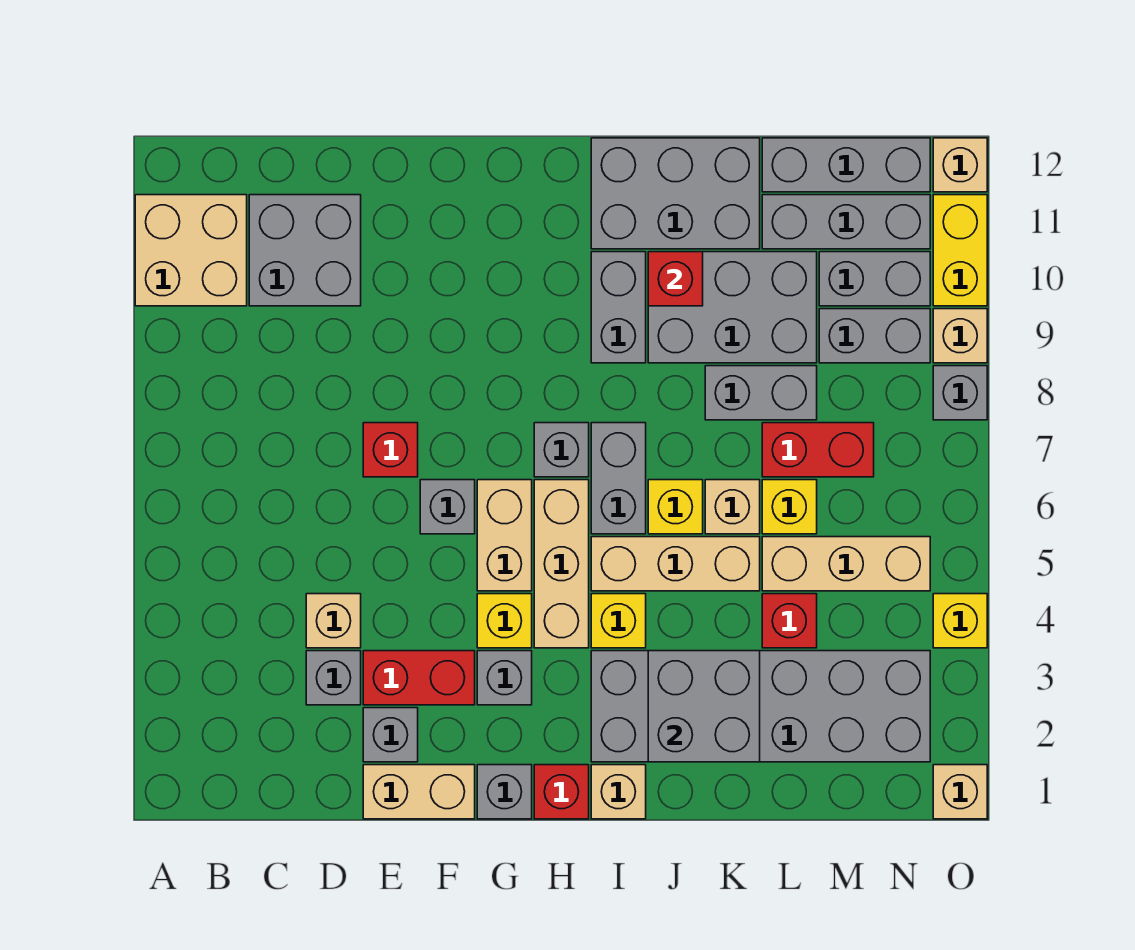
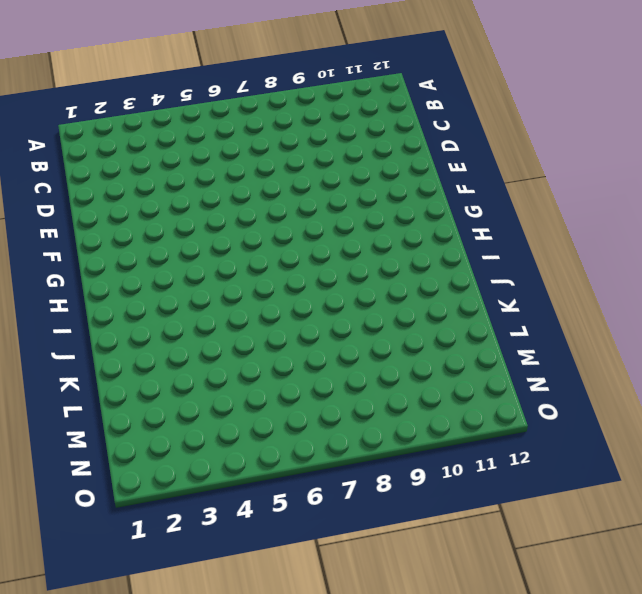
none -> tan 2x2 brick [135,195,247,306]
none -> grey 2x2 brick [249,195,361,306]
none -> grey 1x1 brick [306,651,361,705]
none -> tan 1x1 brick [306,594,361,648]

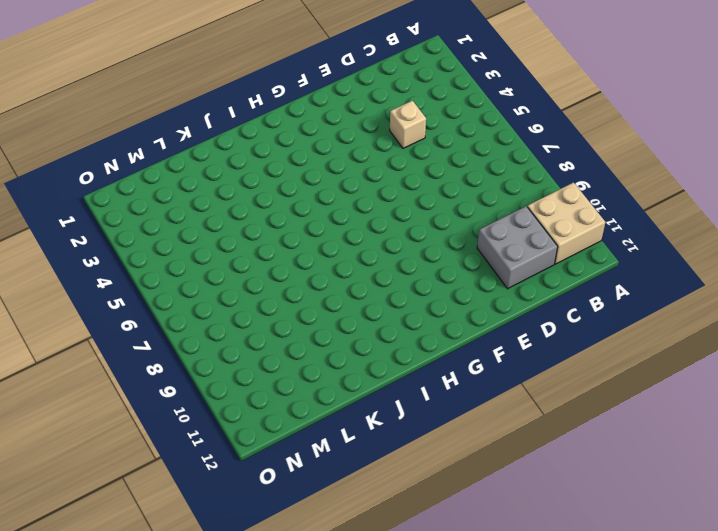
none -> grey 1x1 brick [306,651,361,705]
none -> tan 1x2 brick [363,765,475,819]
none -> grey 1x1 brick [363,708,418,762]
none -> red 1x2 brick [363,651,475,705]

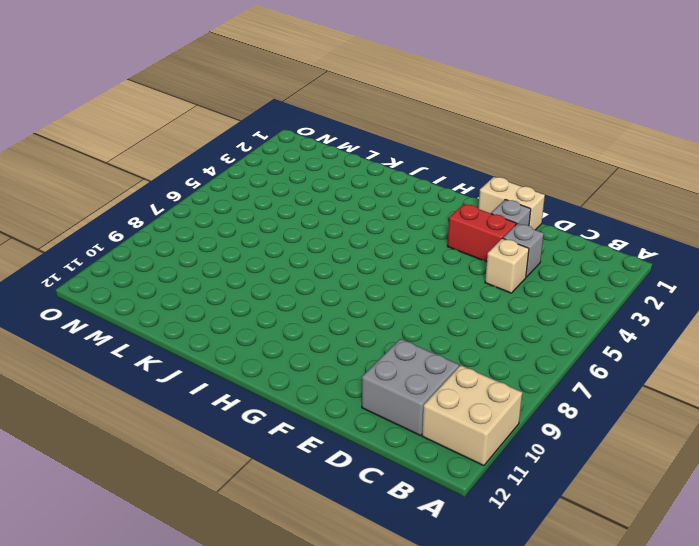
none -> red 1x1 brick [363,423,418,477]
none -> grey 1x1 brick [420,480,475,534]
none -> grey 1x1 brick [477,765,532,819]
none -> grey 1x1 brick [477,651,532,705]

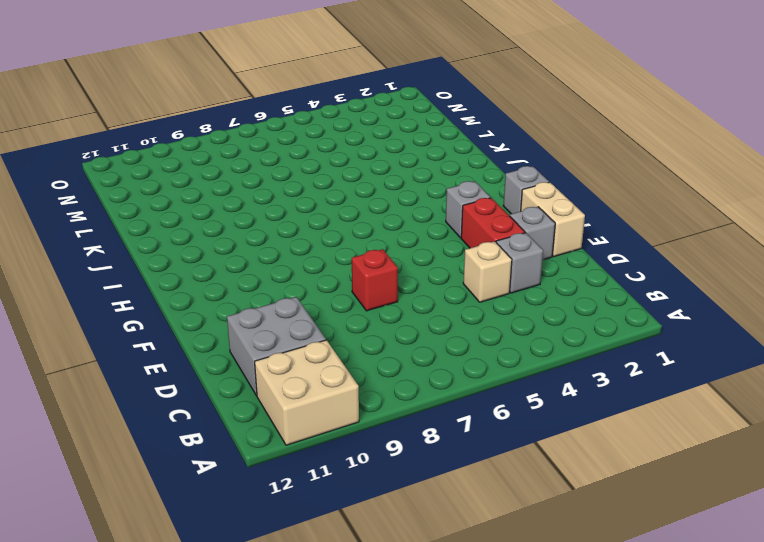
none -> grey 1x1 brick [420,480,475,534]
none -> yellow 1x1 brick [477,594,532,648]
none -> tan 1x2 brick [477,480,532,591]
none -> red 1x1 brick [534,765,589,819]

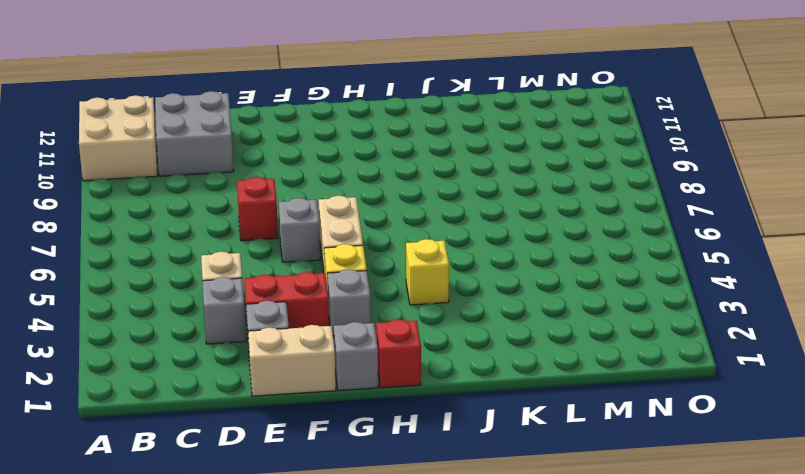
none -> tan 1x3 brick [534,480,589,648]
none -> grey 1x1 brick [534,423,589,477]
none -> tan 1x1 brick [591,765,646,819]
none -> grey 2x6 brick [591,651,930,762]

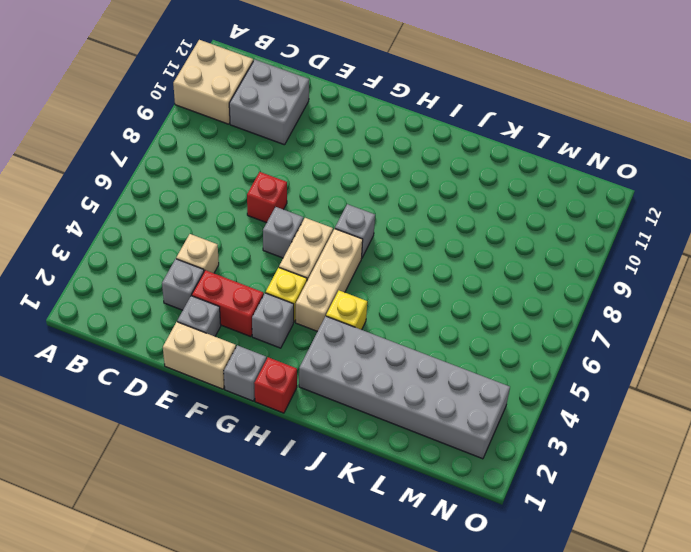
none -> tan 1x1 brick [591,765,646,819]
none -> tan 1x3 brick [591,537,760,591]
none -> grey 1x2 brick [591,423,646,534]
none -> grey 1x2 brick [591,252,646,363]

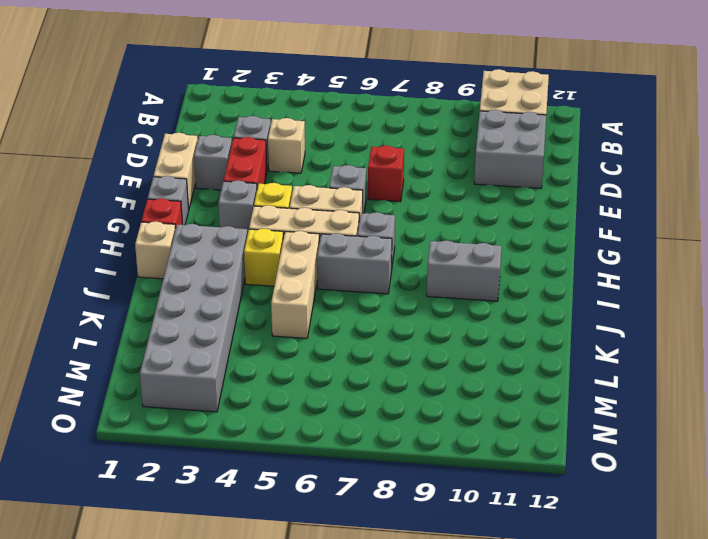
none -> grey 2x3 brick [591,138,760,249]
none -> yellow 1x1 brick [648,480,703,534]
none -> grey 2x3 brick [648,252,817,363]
none -> tan 1x1 brick [705,480,760,534]

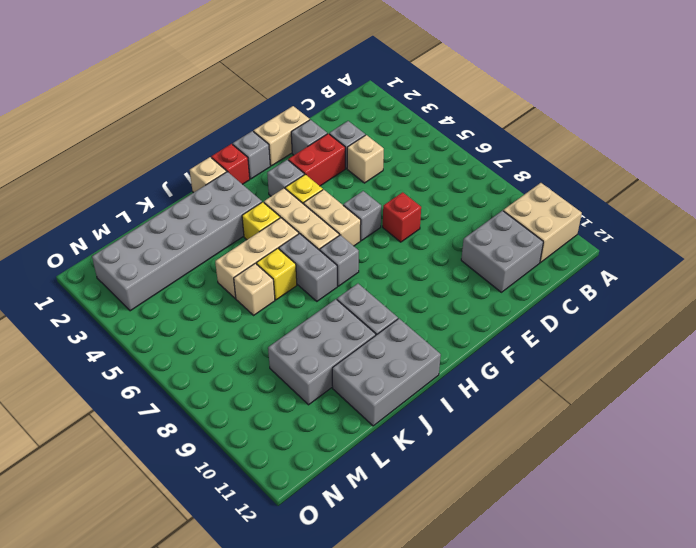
none -> grey 1x2 brick [705,366,817,420]
none -> red 1x1 brick [762,594,817,648]
none -> tan 1x3 brick [762,537,930,591]
none -> yellow 1x1 brick [762,480,817,534]

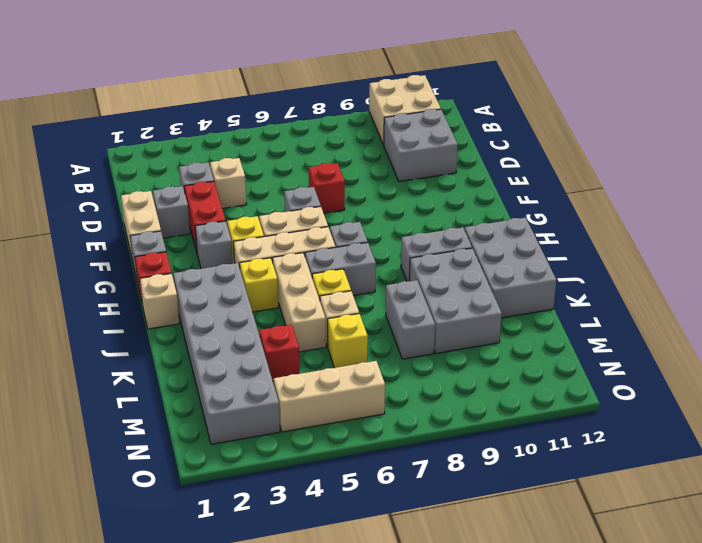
tan 1x3 brick [274,361,385,432] -> tan 1x3 brick turned to [762,537,930,591]
none -> red 1x2 brick [762,423,874,477]
none -> grey 1x3 brick [762,195,930,249]
none -> grey 1x3 brick [762,138,930,192]
none -> grey 1x2 brick [819,309,930,363]

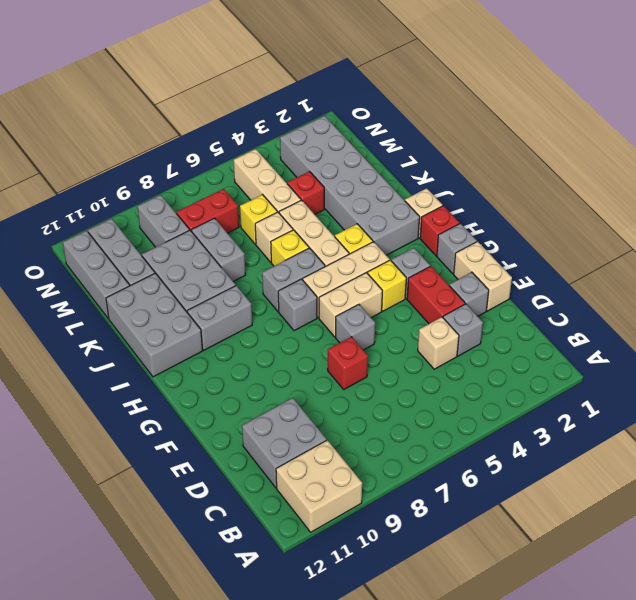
red 1x2 brick [177,189,239,233] -> red 1x2 brick turned to [762,423,874,477]
none -> grey 1x2 brick [819,252,930,306]
none -> tan 1x1 brick [933,765,987,819]
none -> yellow 1x1 brick [933,594,987,648]
none -> grey 1x1 brick [933,366,987,420]

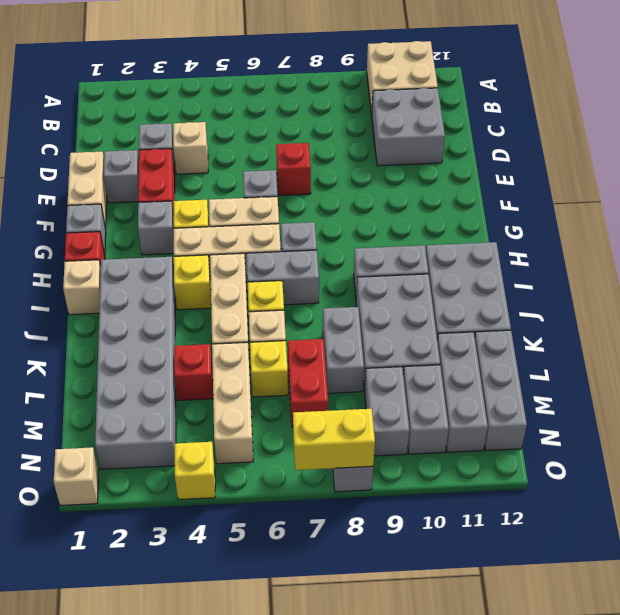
yellow 1x2 brick [293,409,375,470] -> yellow 1x2 brick moved to [933,195,987,306]
none -> tan 1x1 brick [933,309,987,363]
none -> tan 1x1 brick [933,138,987,192]
none -> grey 2x2 brick [648,651,760,762]
none -> red 1x1 brick [648,252,703,306]

